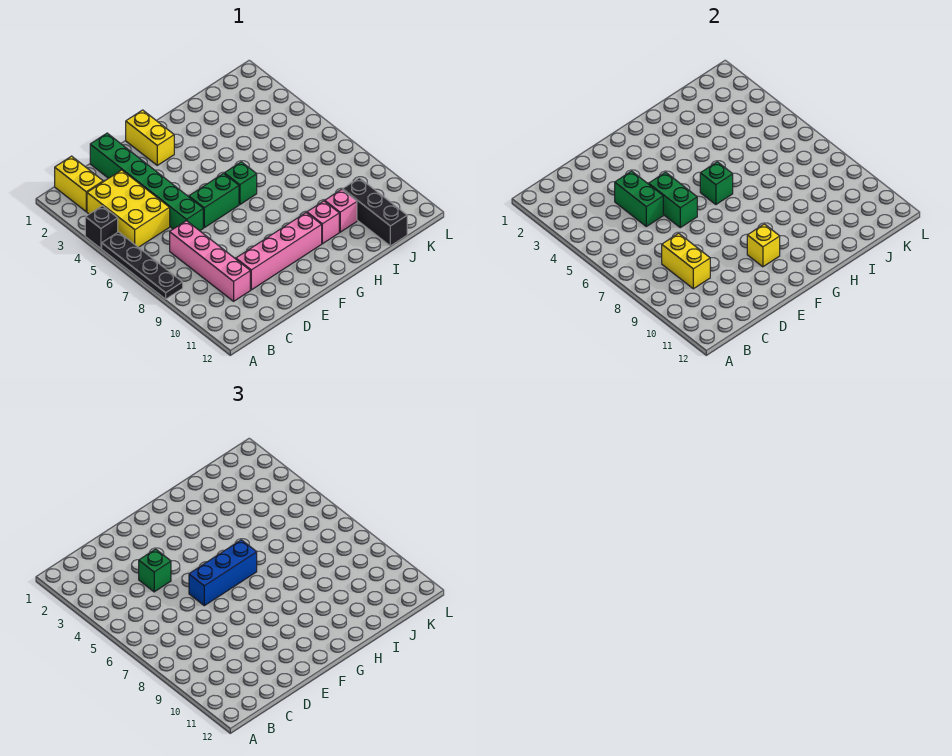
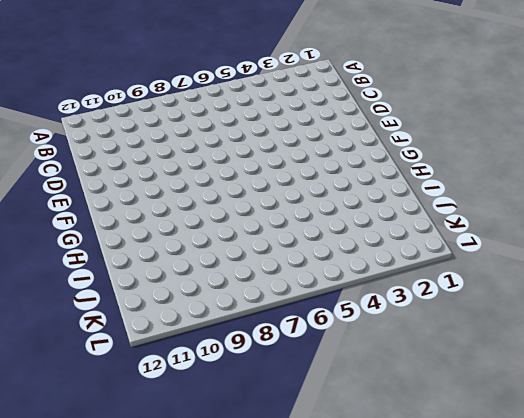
none -> black 1x1 brick [85,206,118,248]
none -> black 1x4 plate [102,232,183,299]
none -> yellow 1x2 brick [55,156,103,211]

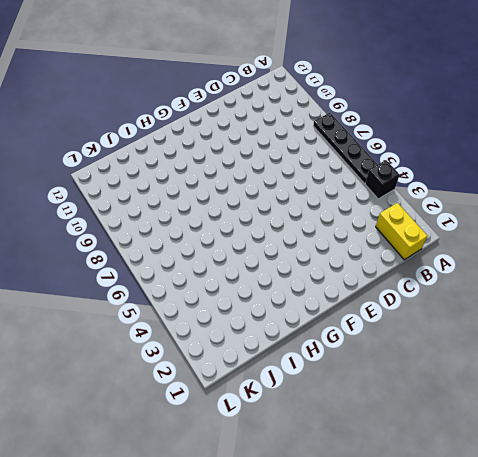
none -> yellow 2x3 brick [87,170,170,247]
none -> pink 1x4 brick [170,221,250,301]
none -> green 1x6 brick [90,133,203,231]

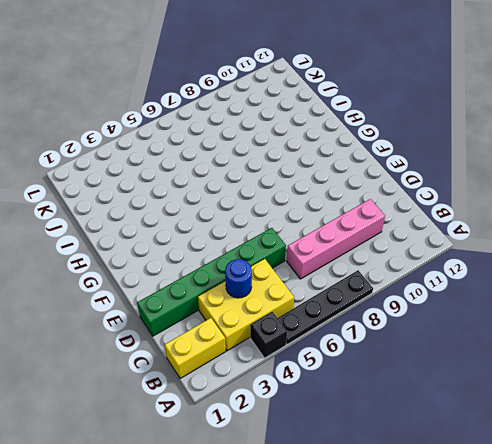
blue 1x1 round brick [225,259,252,298] -> none
none -> pink 1x4 brick [236,213,322,290]
none -> green 1x2 brick [189,173,239,228]
none -> yellow 1x2 brick [126,110,174,165]

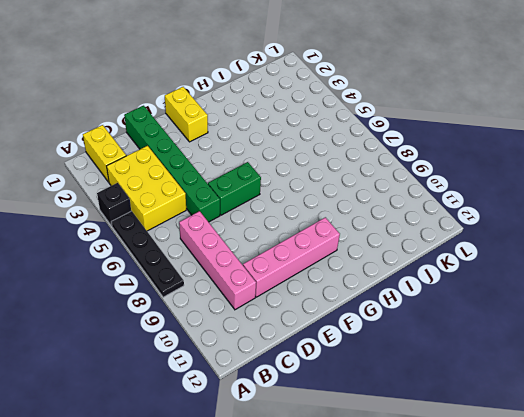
none -> green 1x1 brick [224,162,257,205]
none -> pink 1x1 brick [307,201,339,244]
none -> pink 1x1 brick [325,189,357,232]

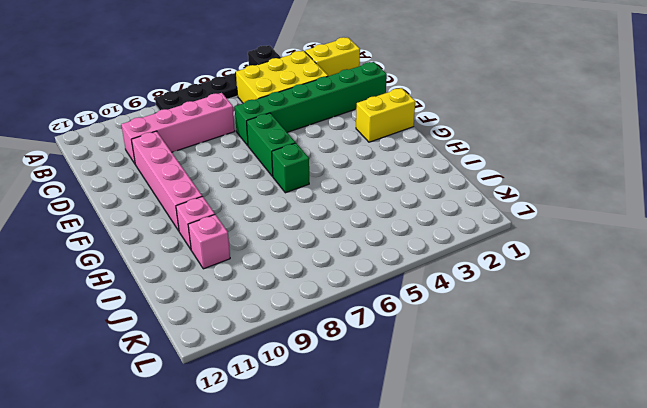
none -> black 1x3 brick [343,178,407,246]
none -> yellow 1x2 brick [662,233,710,289]
none -> green 1x2 brick [615,171,663,226]

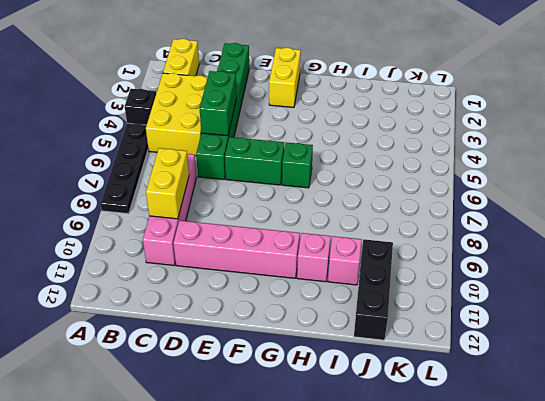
none -> green 1x2 brick [649,172,697,228]
none -> yellow 1x1 brick [747,224,780,267]
none -> green 1x1 brick [700,162,733,205]

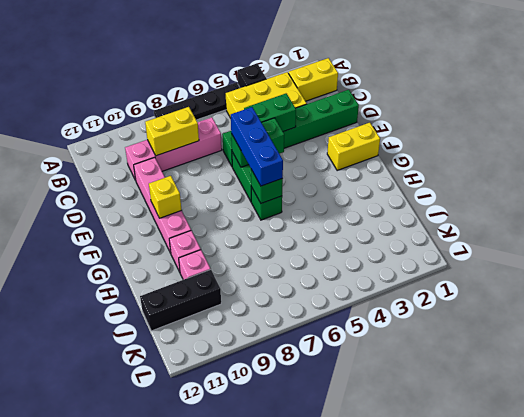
none -> green 1x1 brick [139,549,171,592]

